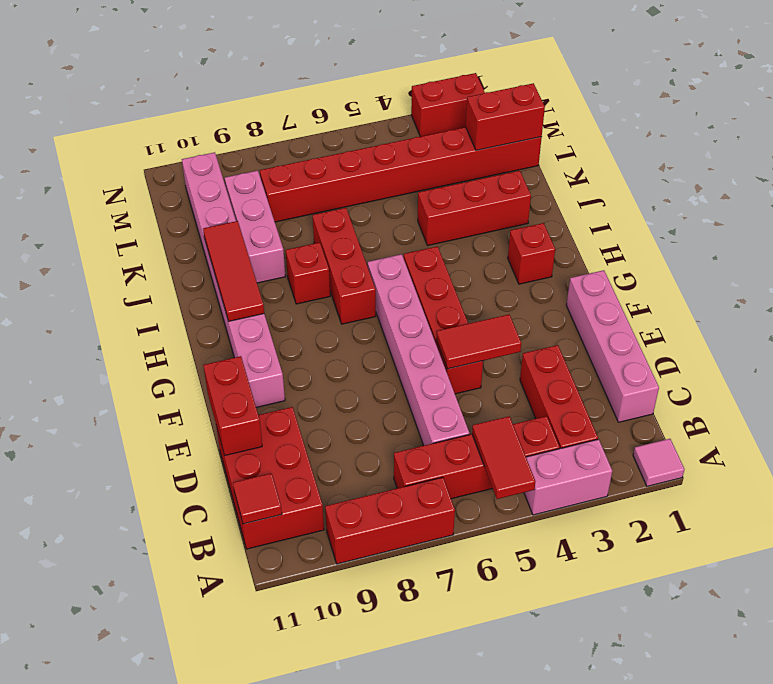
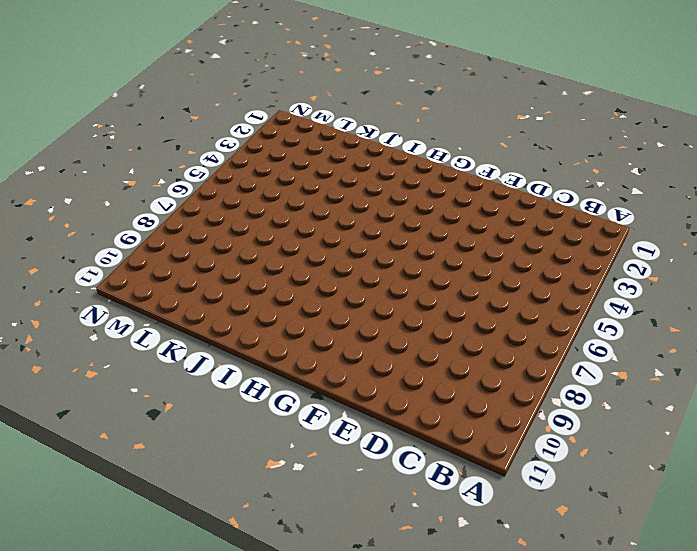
none -> pink 1x1 tile [633,439,685,486]
none -> pink 1x2 brick [524,439,612,515]
none -> red 1x3 brick [325,477,455,564]

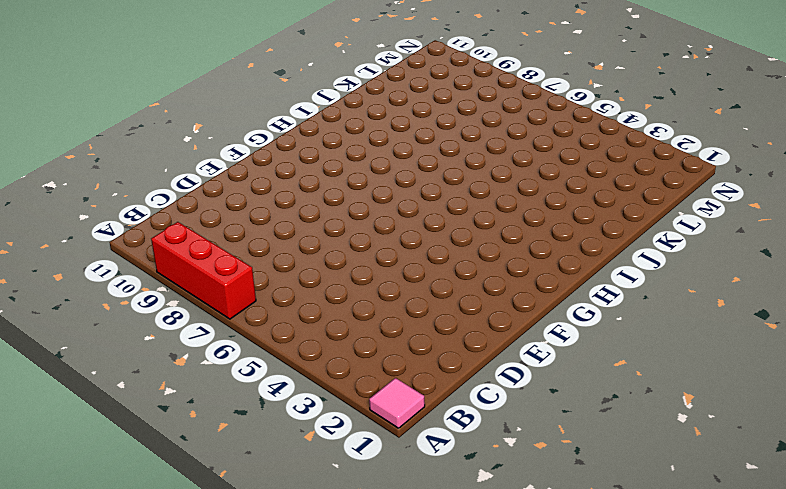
none -> pink 1x2 brick [524,439,612,515]
none -> red 1x3 brick [520,345,598,449]
none -> red 1x4 brick [394,416,560,499]

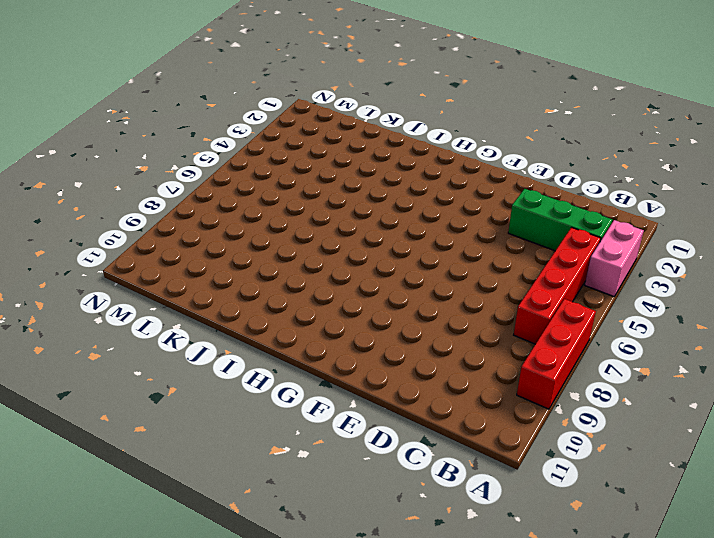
green 1x3 brick [508,189,612,251] -> red 1x3 brick [520,345,598,449]
none -> pink 1x1 tile [633,439,685,486]
none -> red 2x3 brick [216,407,324,549]
none -> pink 1x4 brick [566,270,659,422]

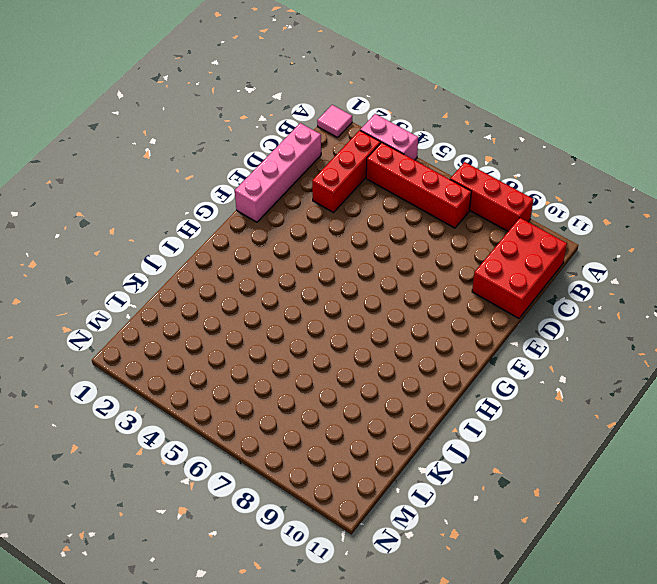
none -> pink 1x6 brick [368,254,469,445]
none -> red 1x4 brick [404,246,483,394]
none -> pink 1x8 brick [182,152,285,407]

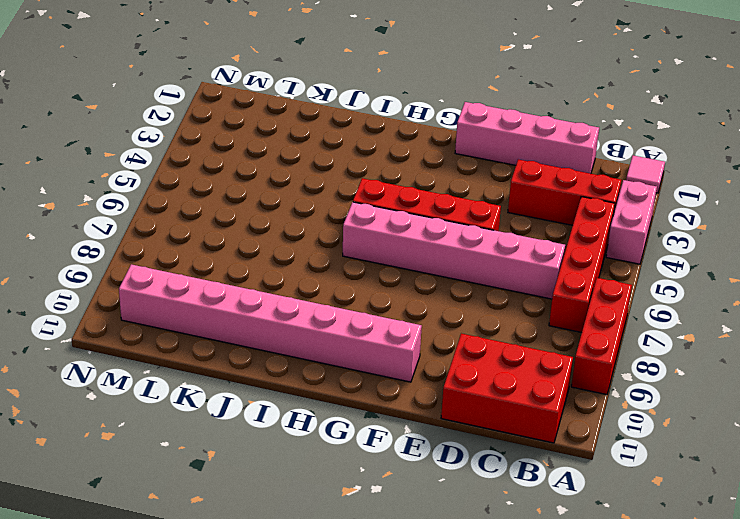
none -> red 1x1 brick [508,223,555,284]
none -> red 1x3 brick [313,208,376,324]
none -> red 1x1 brick [286,242,330,304]

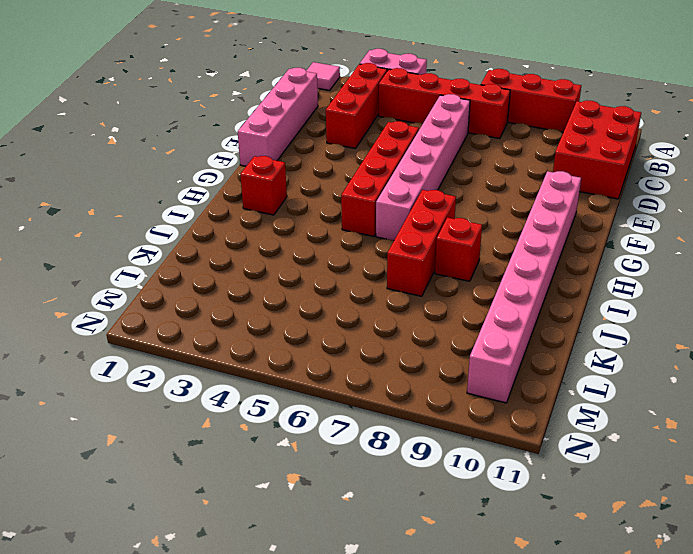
none -> red 1x3 brick [418,171,531,246]
none -> pink 1x3 brick [225,171,286,283]
none -> red 1x8 brick [260,127,542,222]

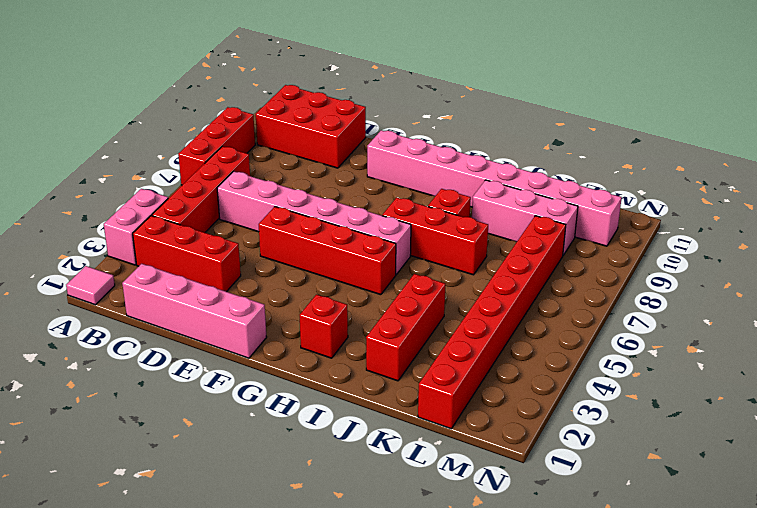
none -> red 1x2 brick [411,73,485,137]
none -> red 1x2 tile [472,416,536,499]
none -> red 1x1 tile [233,473,282,524]

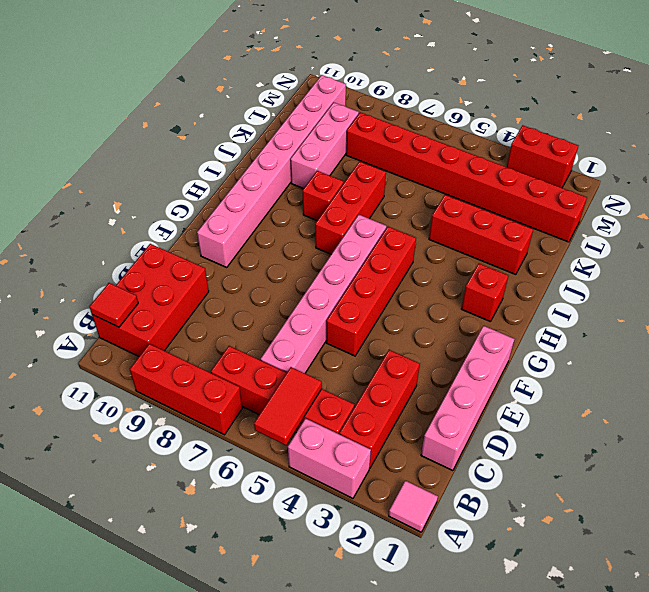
none -> red 1x2 brick [203,356,262,456]
none -> red 1x2 tile [436,314,521,369]
none -> red 1x3 tile [203,221,264,321]

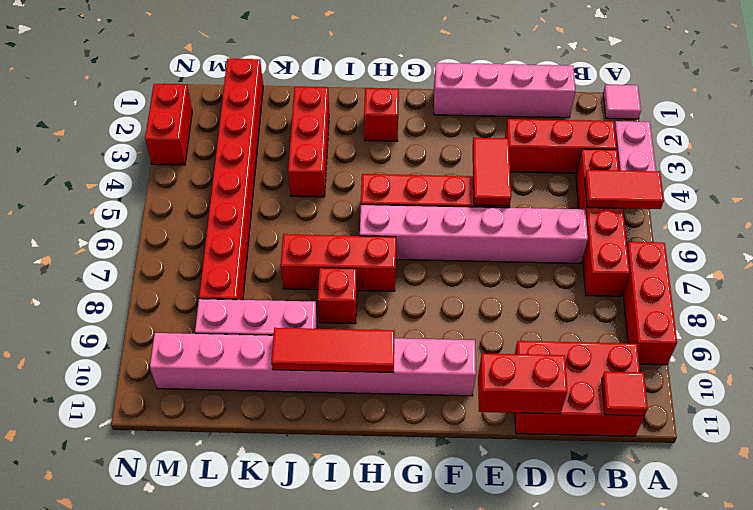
none -> red 1x2 brick [466,83,545,150]

